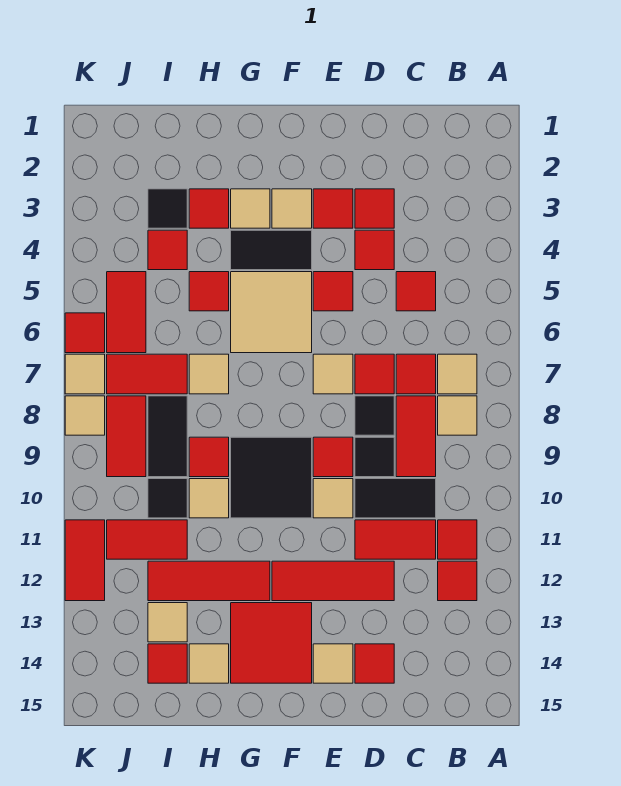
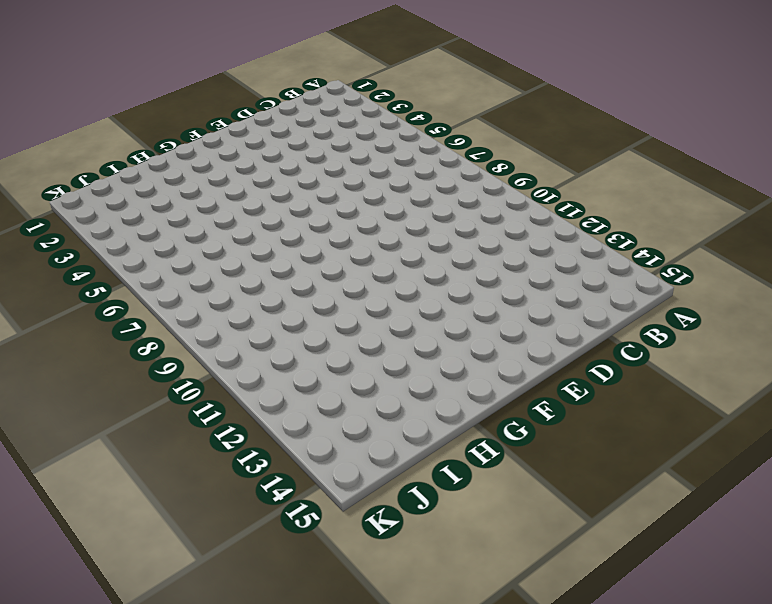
none -> tan 1x1 tile [438,354,477,394]
none -> tan 1x1 tile [438,396,477,435]
none -> red 1x1 tile [438,520,477,559]
none -> red 1x1 tile [438,561,477,601]

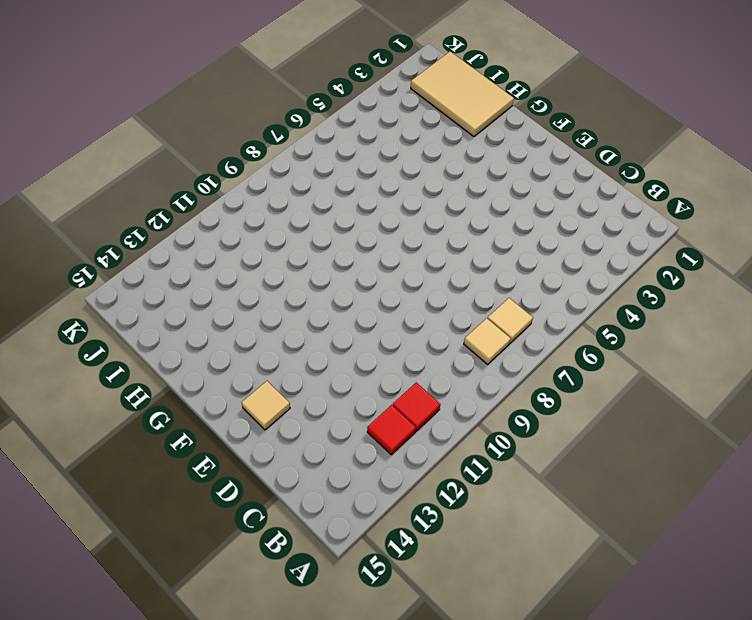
tan 2x3 tile [411,51,514,137] -> none
none -> red 1x1 tile [396,272,436,311]
none -> red 1x1 tile [396,354,436,394]
none -> red 1x2 tile [396,396,436,477]
none -> black 1x2 tile [355,479,436,518]

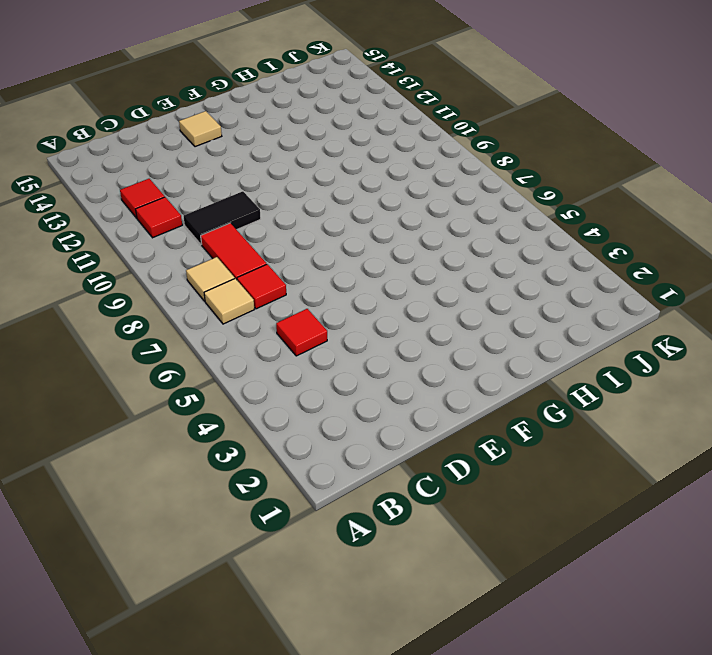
none -> red 1x2 tile [355,520,436,559]
none -> red 1x1 tile [355,189,394,228]
none -> red 1x1 tile [355,230,394,270]
none -> red 1x1 tile [355,354,394,394]

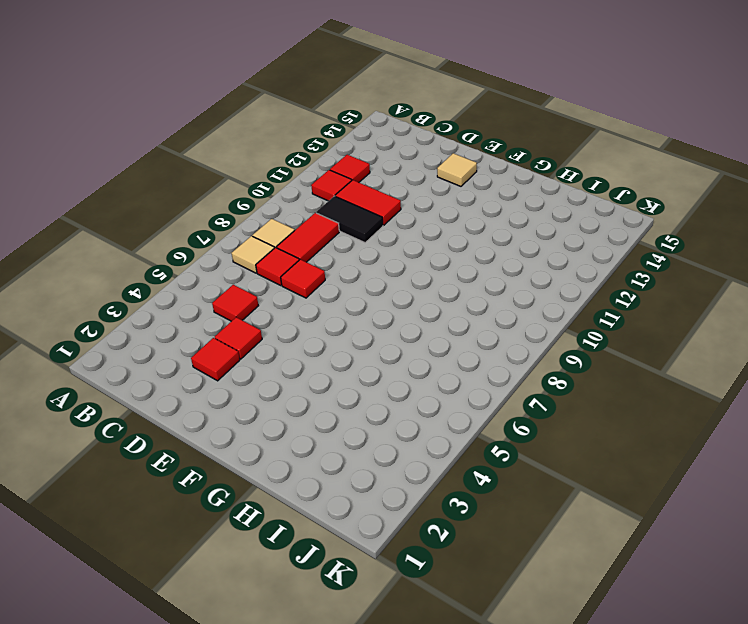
none -> black 1x1 tile [355,396,394,435]
none -> black 1x1 tile [355,437,394,477]
none -> red 1x3 tile [272,561,394,601]
none -> red 1x1 tile [355,644,394,683]

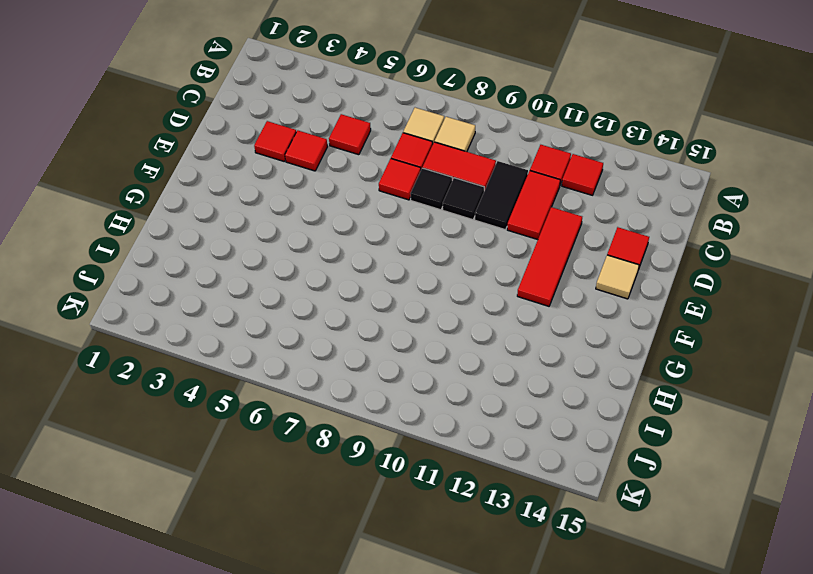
none -> red 1x1 tile [313,189,353,228]
none -> red 1x1 tile [313,272,353,311]
none -> tan 1x1 tile [313,354,353,394]
none -> red 1x1 tile [313,437,353,477]

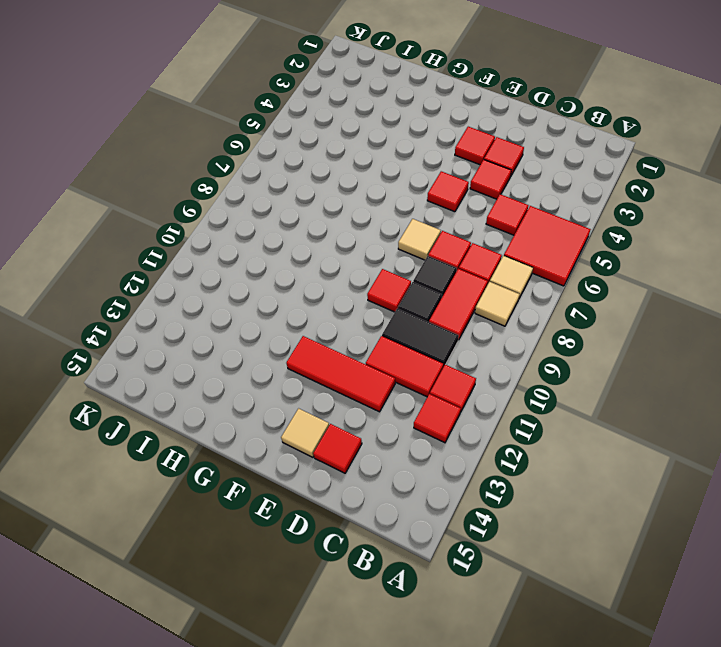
red 2x2 tile [504,206,591,286] -> red 2x2 tile moved to [231,603,312,683]
none -> tan 1x1 tile [313,479,353,518]
none -> tan 1x1 tile [272,189,312,228]
none -> black 1x2 tile [231,230,312,270]
none -> tan 2x2 tile [231,272,312,353]

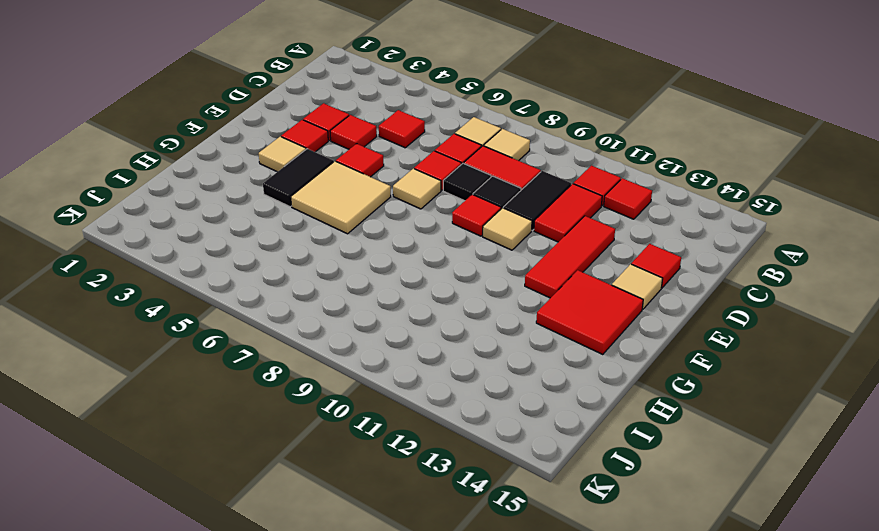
none -> black 2x2 tile [231,437,312,518]
none -> tan 1x1 tile [231,189,270,228]
none -> red 1x3 tile [148,561,270,601]
none -> red 1x1 tile [189,189,229,228]

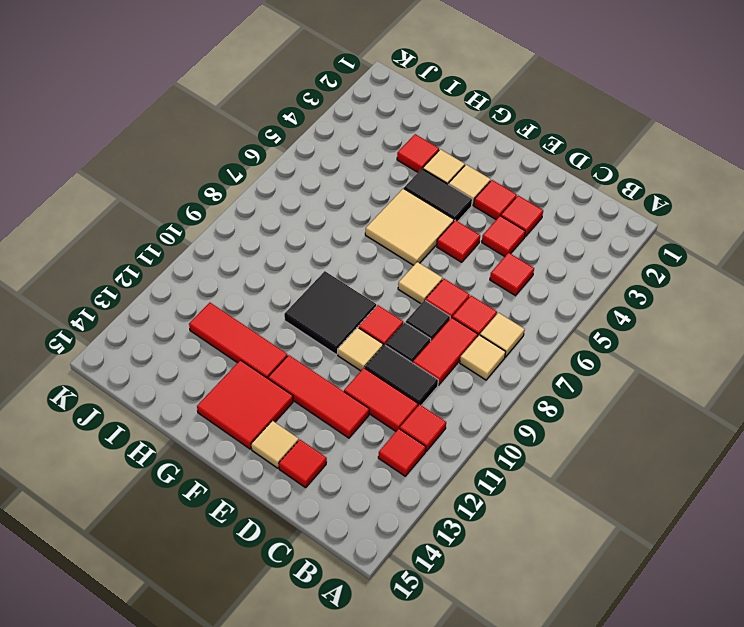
none -> red 1x1 tile [189,272,229,311]
none -> tan 1x1 tile [189,354,229,394]
none -> red 1x1 tile [189,437,229,477]
none -> tan 1x1 tile [189,479,229,518]

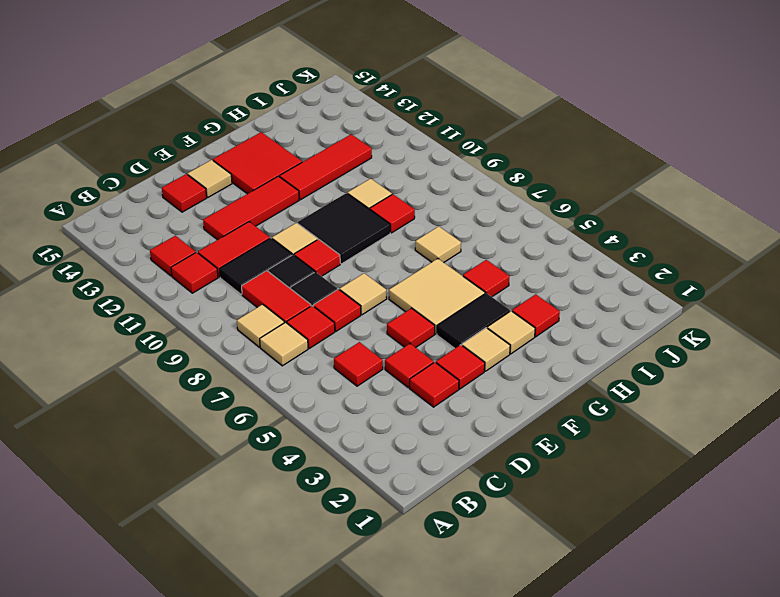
none -> tan 1x1 tile [189,644,229,683]
none -> black 1x1 tile [148,189,187,228]
none -> red 1x1 tile [148,230,187,270]
none -> red 1x2 tile [107,354,187,394]

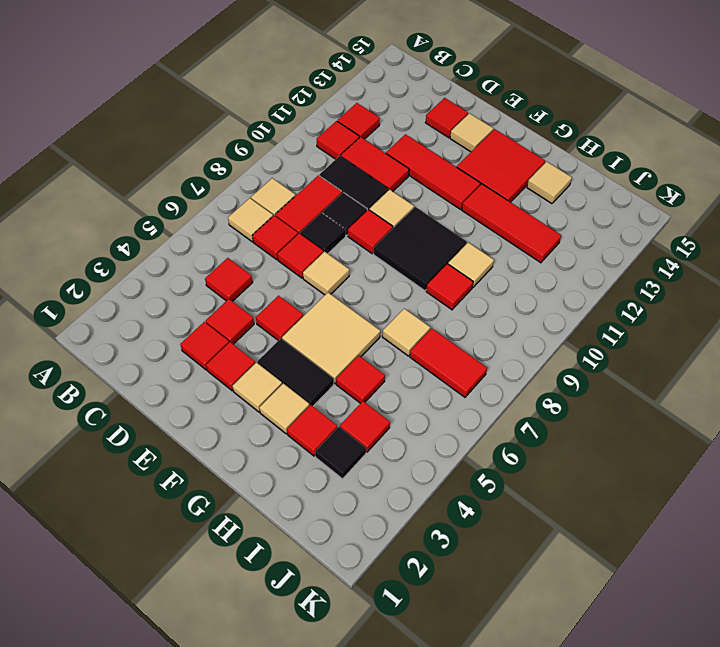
none -> black 1x2 tile [148,396,187,477]
none -> black 1x1 tile [148,479,187,518]
none -> red 1x2 tile [107,520,187,559]
none -> tan 1x1 tile [148,603,187,642]

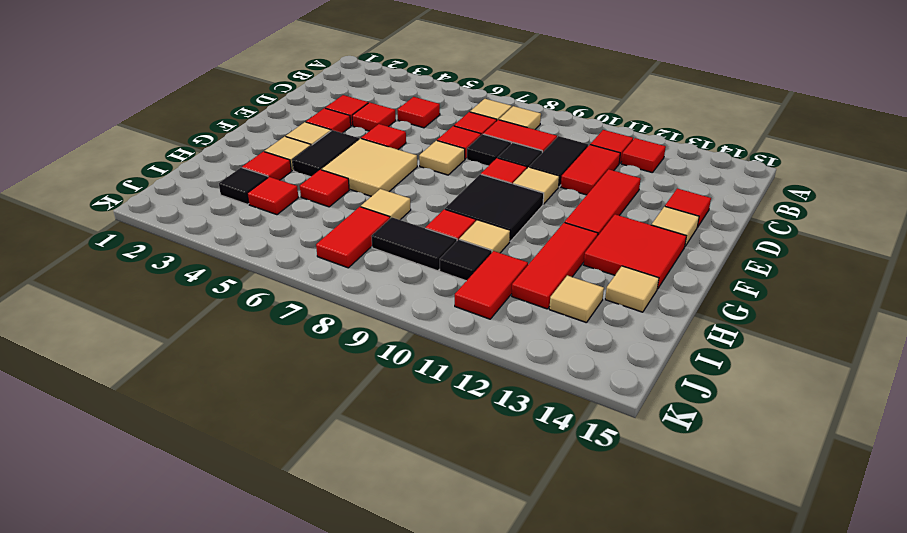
none -> red 1x1 tile [148,644,187,683]
none -> red 1x2 tile [107,272,146,353]
none -> red 1x2 tile [107,396,146,477]
none -> red 1x1 tile [65,313,105,353]

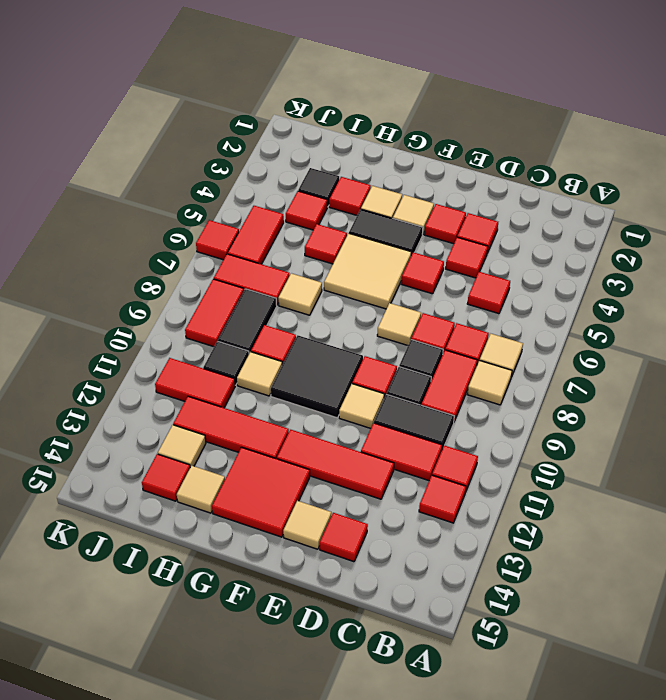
none -> tan 1x1 tile [65,354,105,394]
none -> tan 1x1 tile [65,396,105,435]
none -> red 1x2 tile [65,520,105,601]

